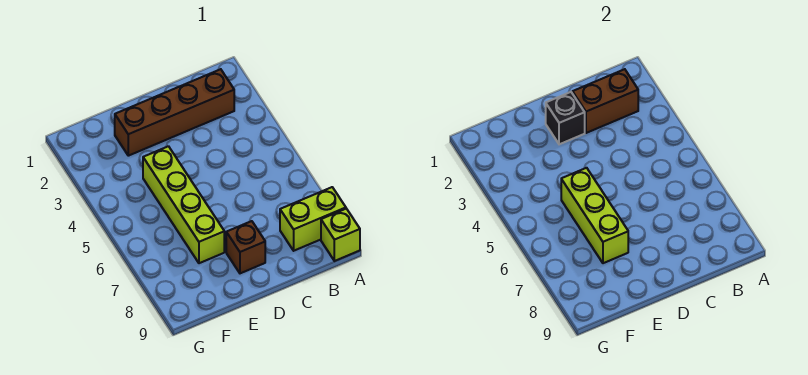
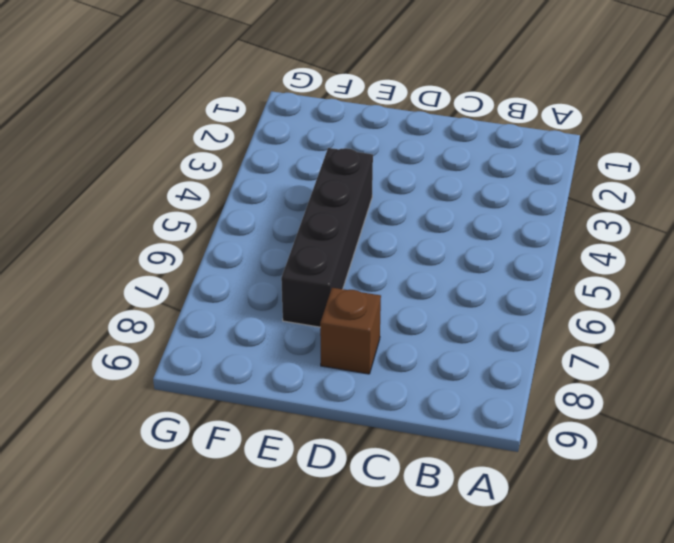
black 1x4 brick [281,148,373,327] -> lime 1x4 brick [143,146,224,263]
none -> lime 1x2 brick [280,187,346,251]
none -> lime 1x1 brick [321,209,360,261]

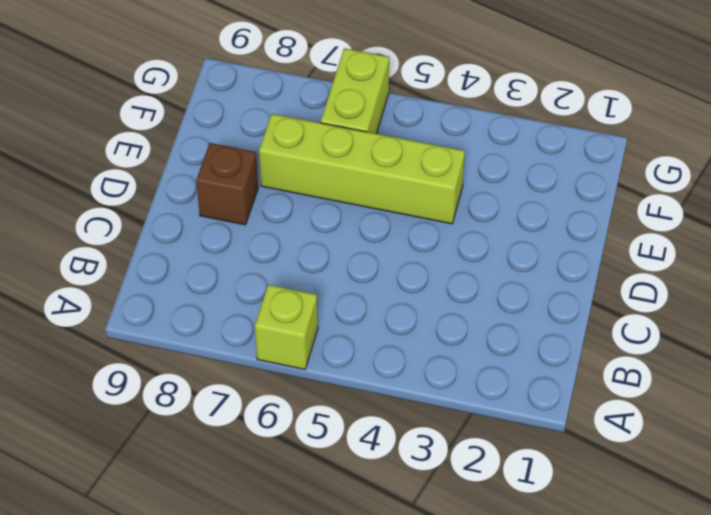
lime 1x1 brick [255,285,318,369] -> lime 1x1 brick moved to [321,209,360,261]
lime 1x2 brick [321,48,389,134] -> lime 1x2 brick moved to [280,187,346,251]
none -> brown 1x4 brick [115,69,234,156]
none -> brown 1x2 brick [572,69,638,133]

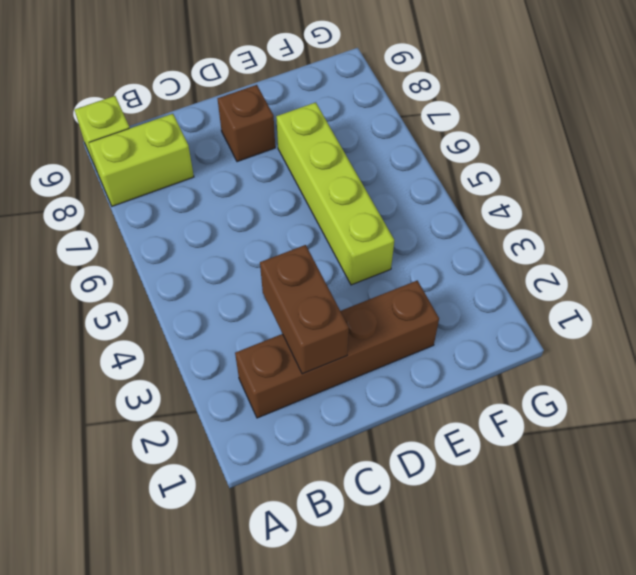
brown 1x2 brick [260,245,349,374] -> brown 1x2 brick turned to [572,69,638,133]
none -> black 1x1 brick [546,92,585,144]
none -> lime 1x3 brick [561,168,628,263]

